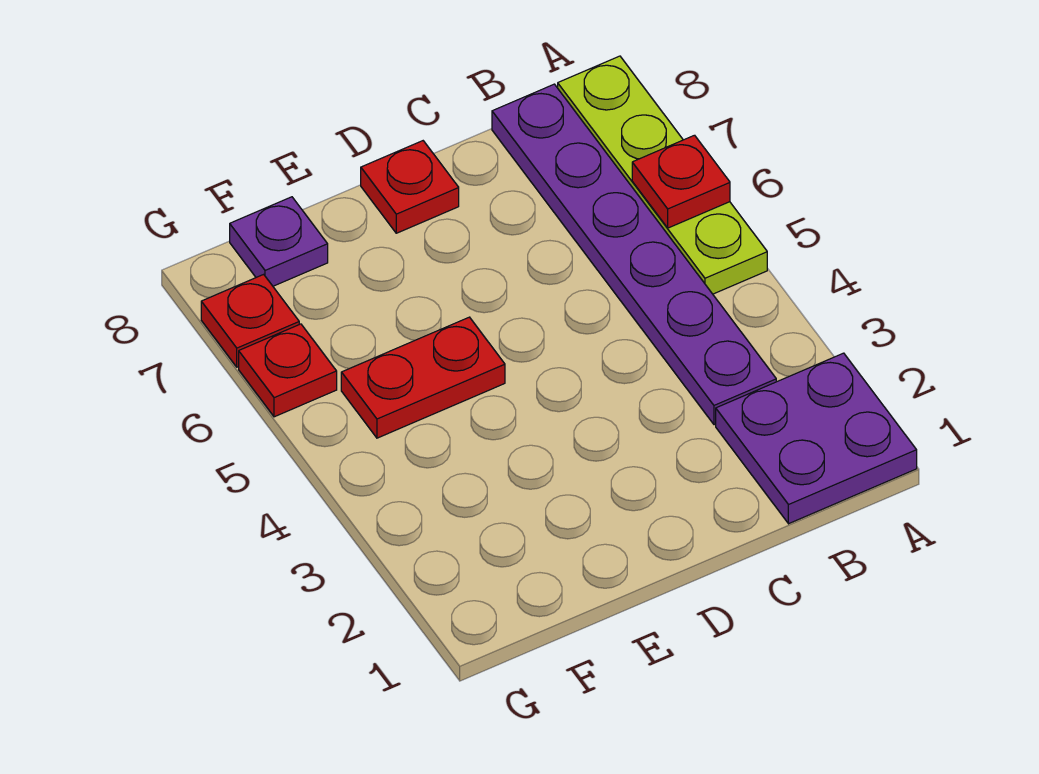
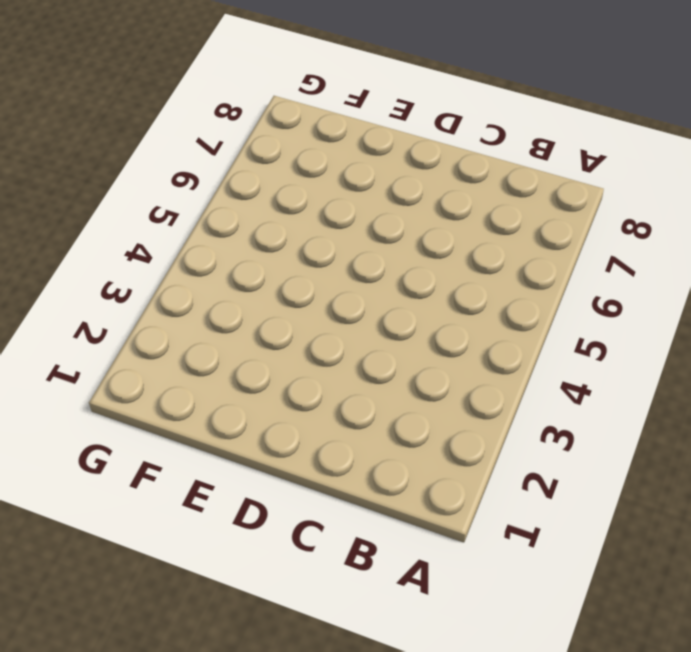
none -> purple 2x2 plate [716,353,917,524]
none -> lime 1x4 plate [558,56,767,294]

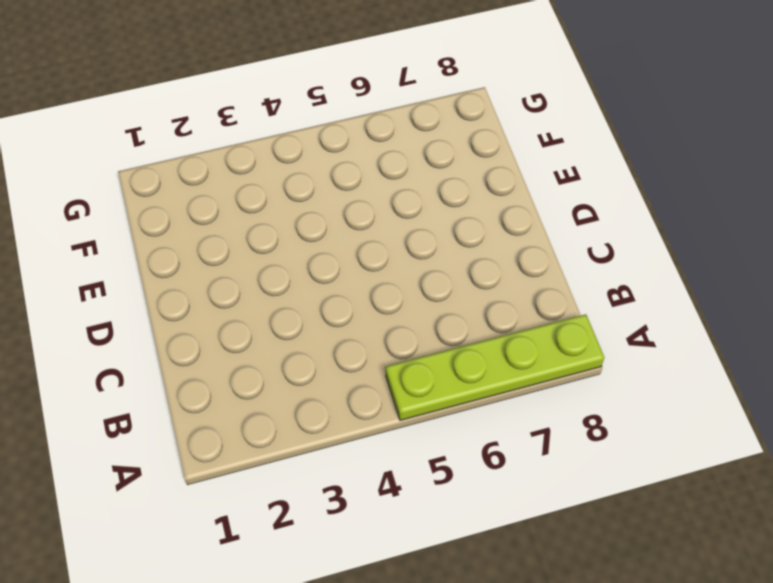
none -> purple 2x2 plate [716,353,917,524]
none -> purple 1x6 plate [492,84,776,425]

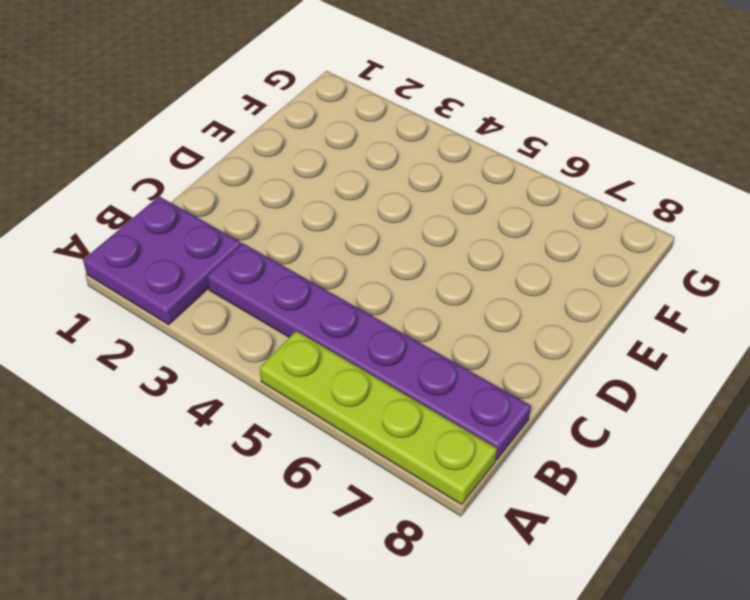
none -> red 1x1 plate [361,141,459,233]
none -> red 1x2 plate [341,317,505,438]

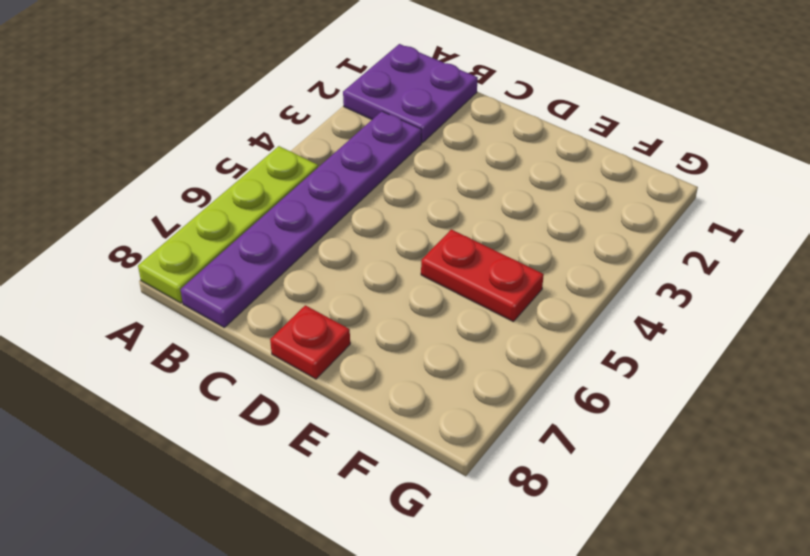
none -> purple 1x1 plate [230,197,328,286]
none -> red 1x1 plate [239,324,337,417]

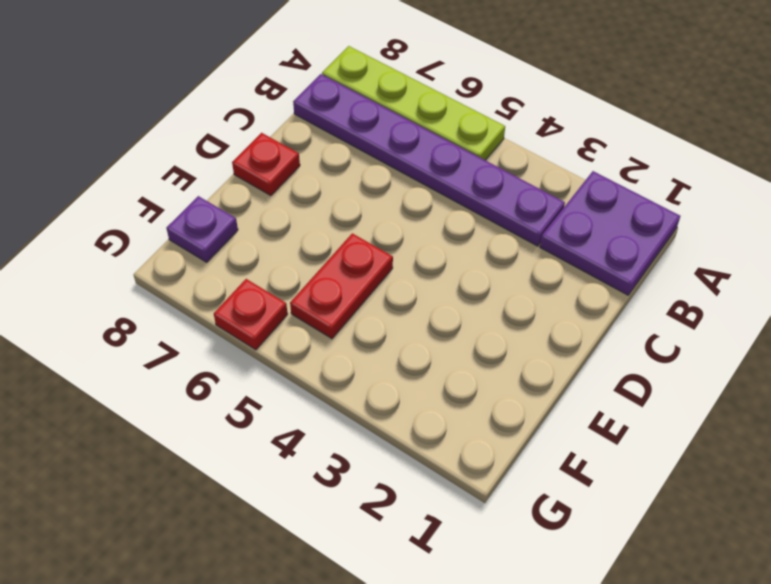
none -> red 1x1 plate [201,274,299,367]
none -> red 1x1 plate [632,135,730,228]

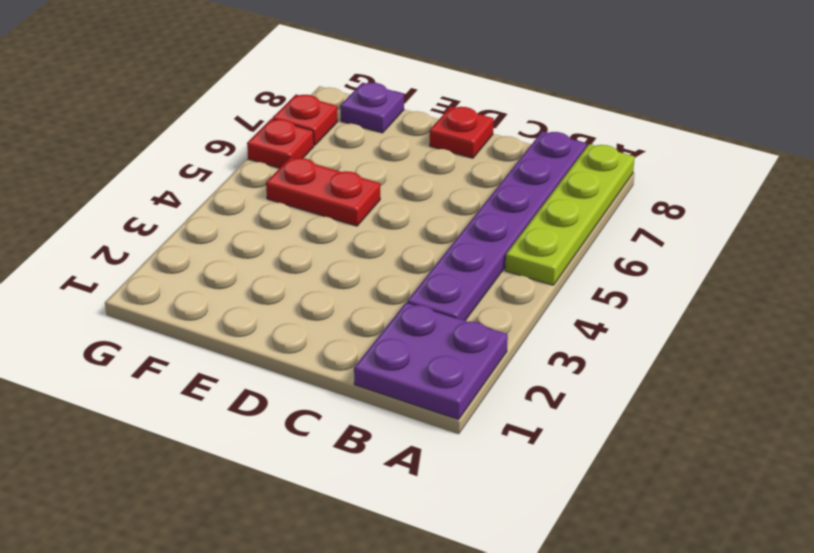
none -> red 1x1 plate [632,135,730,228]

